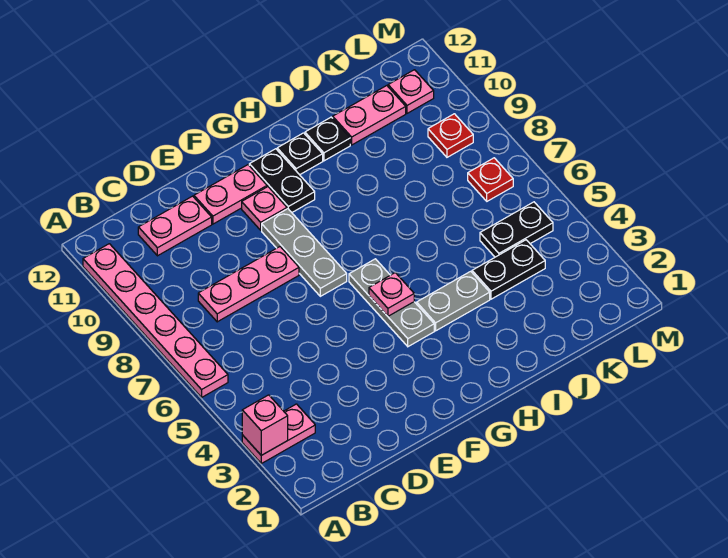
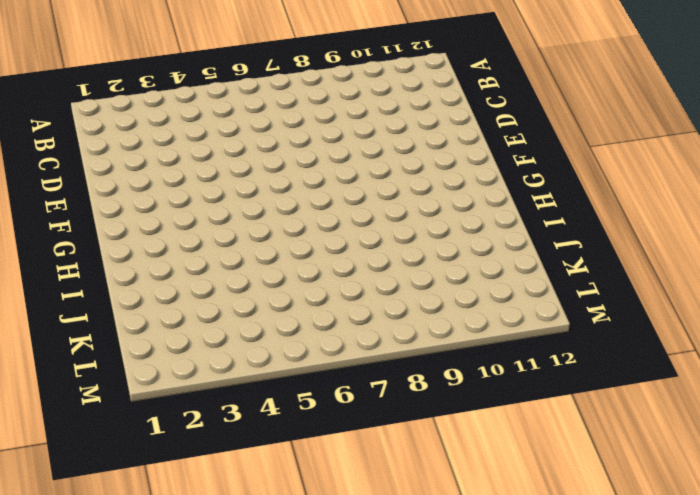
none -> pink 1x2 plate [242,404,315,463]
none -> pink 1x6 plate [83,244,228,397]
none -> pink 1x3 plate [198,247,299,322]

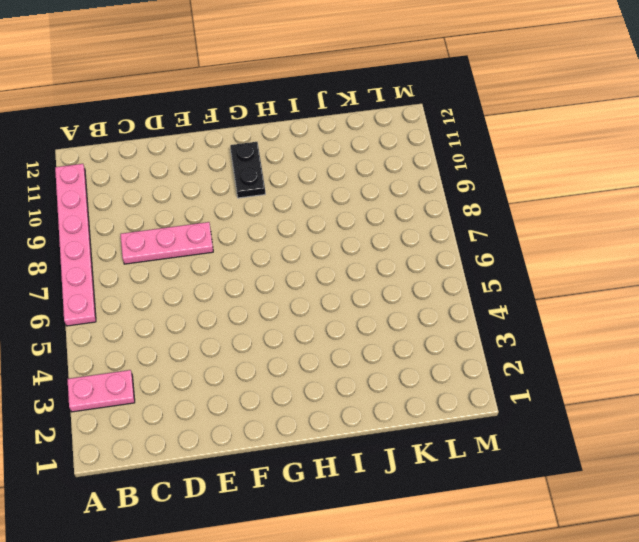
none -> pink 1x2 plate [138,196,212,256]
none -> pink 1x2 plate [194,165,267,224]
none -> grey 1x3 plate [262,209,347,296]

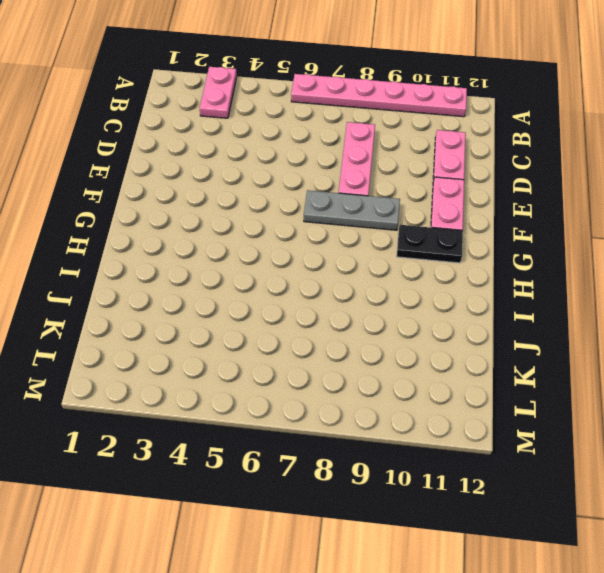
none -> pink 1x1 plate [242,187,287,230]
none -> grey 1x3 plate [349,259,434,347]
none -> grey 1x2 plate [417,271,490,331]

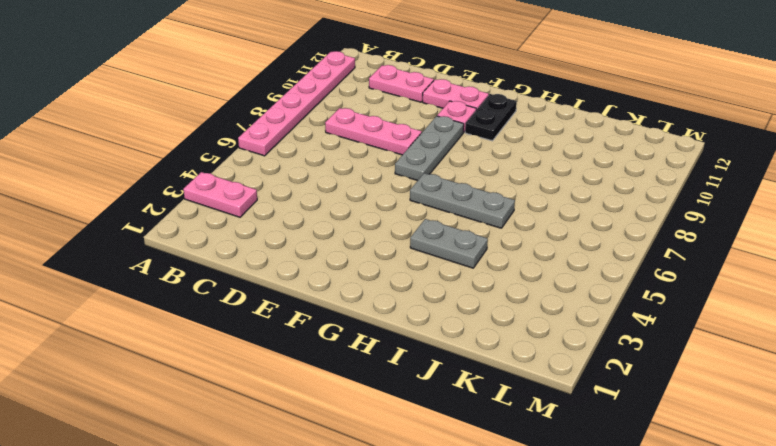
grey 1x3 plate [410,173,515,228] -> grey 1x3 plate turned to [349,259,434,347]
none -> black 1x1 plate [277,133,323,175]
none -> black 1x1 plate [305,117,350,161]
none -> black 1x2 plate [472,240,545,299]

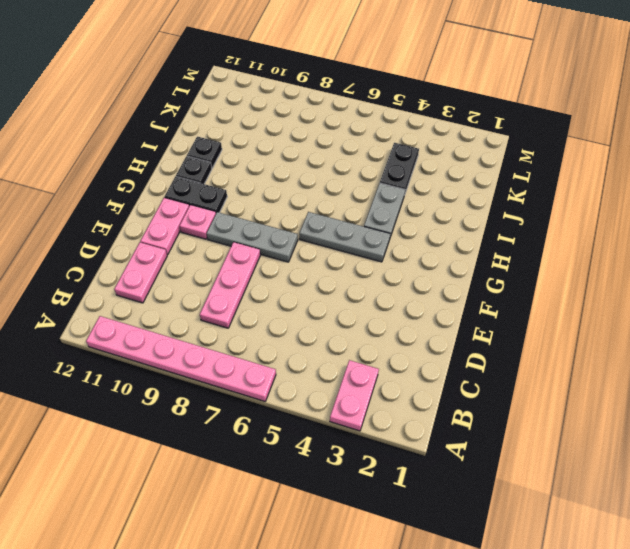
none -> pink 1x2 plate [333,86,406,145]
none -> black 1x2 plate [480,202,553,257]
none -> red 1x1 plate [468,158,513,201]

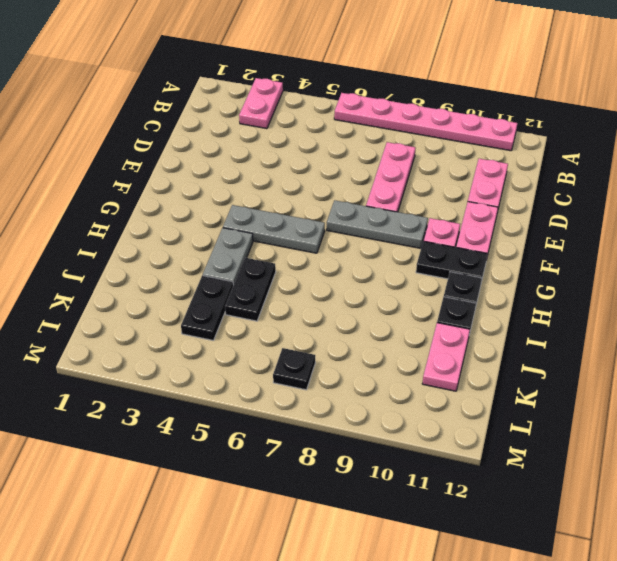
black 1x2 plate [225,258,276,321] -> black 1x2 plate moved to [480,202,553,257]
black 1x1 plate [273,348,315,390] -> red 1x1 plate [468,158,513,201]
none -> red 1x1 plate [428,114,473,157]
none -> pink 1x1 plate [388,70,434,113]
none -> pink 1x1 brick [242,395,288,455]

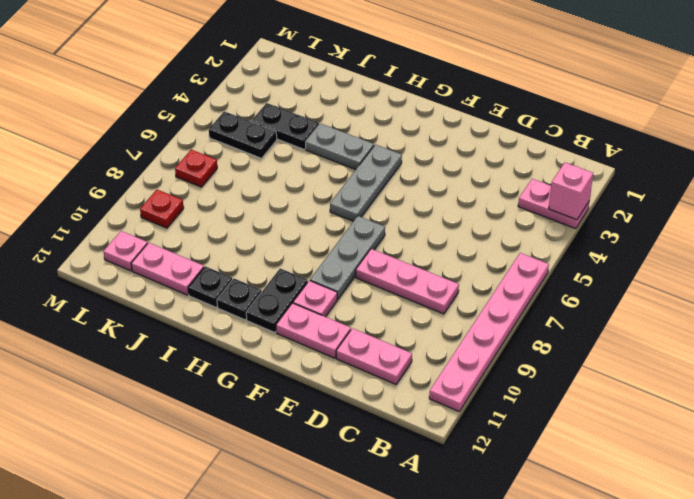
none -> pink 1x1 plate [369,273,414,316]

